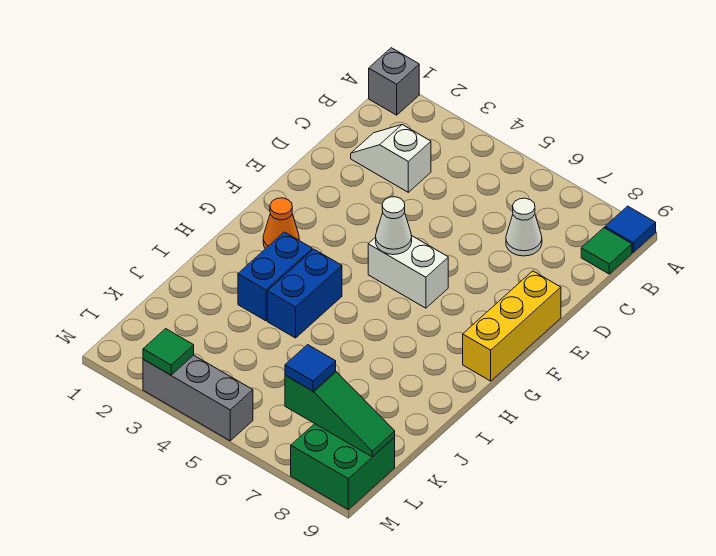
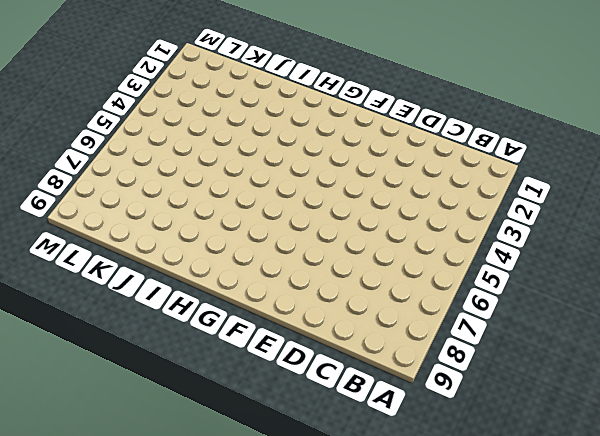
none -> grey 1x1 brick [369,48,419,115]
none -> blue 1x1 tile [605,206,656,253]
none -> green 1x1 tile [581,228,632,274]

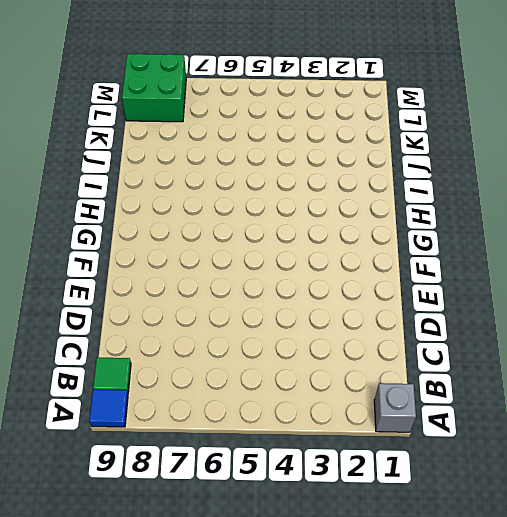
none -> white 1x2 slope [351,125,431,192]
none -> white 1x1 cone [506,198,542,256]
none -> yellow 1x3 brick [463,271,561,381]

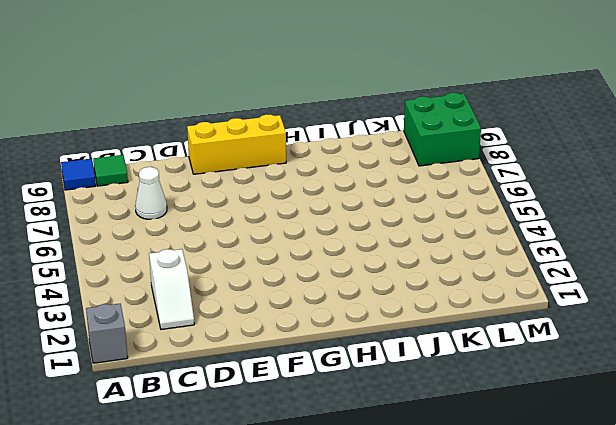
none -> white 1x2 brick [368,235,448,308]
none -> orange 1x1 cone [263,198,299,249]
none -> blue 1x2 brick [238,232,312,321]

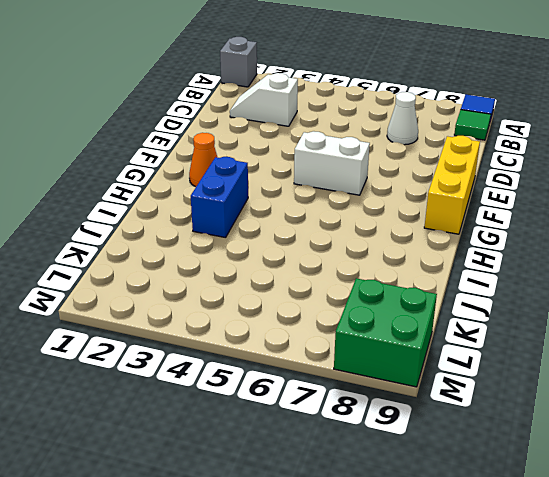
none -> blue 1x2 brick [268,249,342,338]
none -> grey 1x3 brick [143,355,253,441]
none -> white 1x1 cone [376,197,412,255]

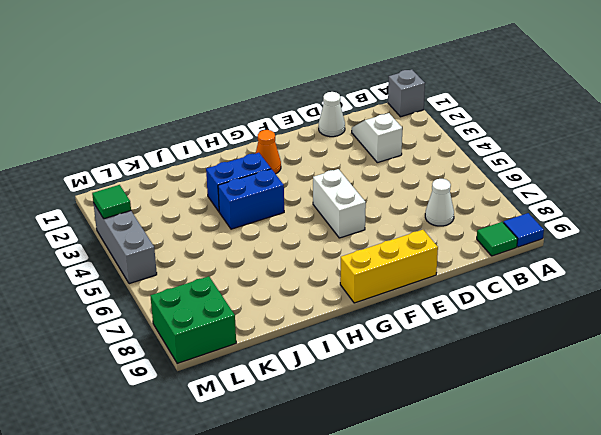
white 1x1 cone [319,92,345,137] -> white 1x1 cone moved to [376,197,412,255]
none -> green 1x3 slope [285,371,395,457]
none -> blue 1x1 tile [285,345,336,391]

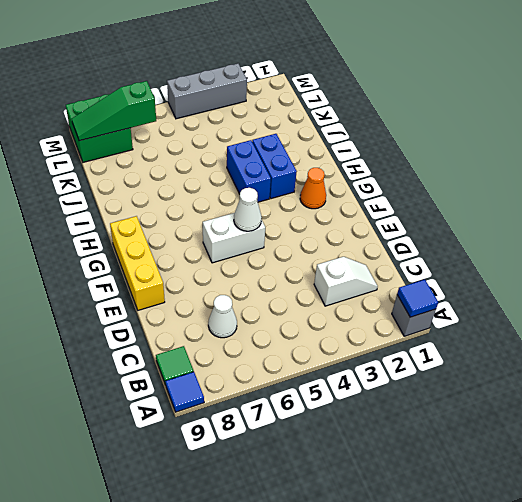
blue 1x1 tile [397,279,438,317] -> blue 1x1 tile moved to [285,345,336,391]
none -> green 1x1 tile [143,329,194,375]

